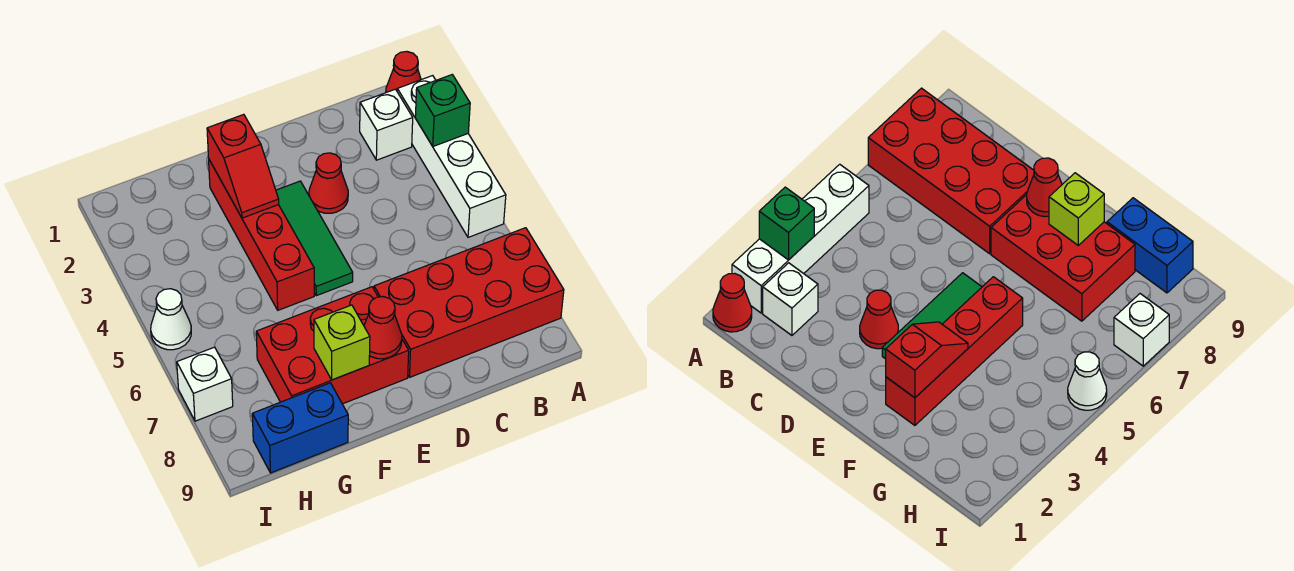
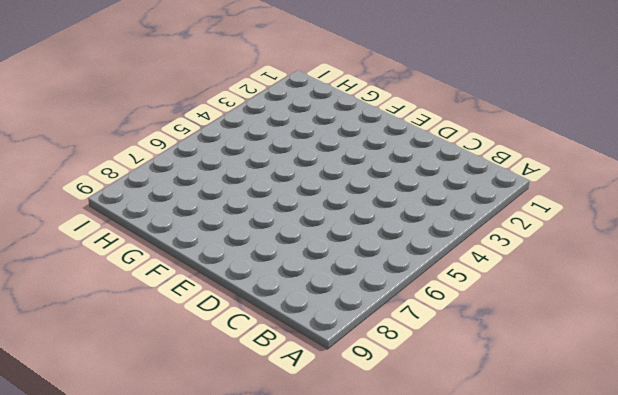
none -> red 1x1 cone [386,51,421,93]
none -> white 1x4 brick [397,76,506,237]
none -> red 2x4 brick [374,228,564,377]

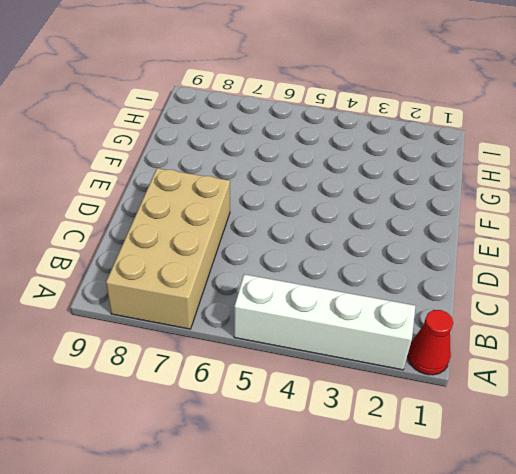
tan 2x4 brick [106,168,230,329] -> red 2x4 brick [374,228,564,377]
none -> white 1x1 brick [360,89,413,160]
none -> red 1x1 cone [309,153,348,213]
none -> green 1x3 tile [276,181,353,296]

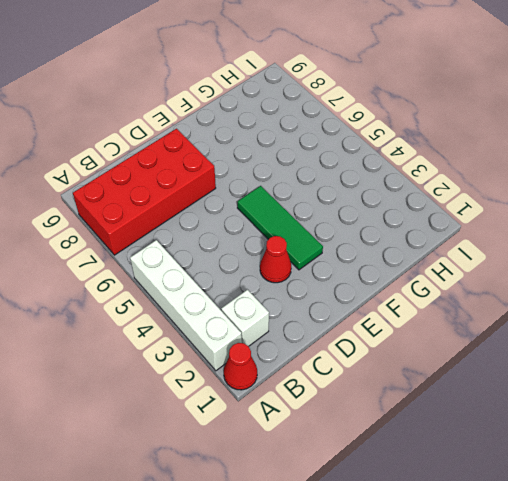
none -> red 2x3 brick [256,287,409,404]
none -> red 1x4 brick [209,160,314,310]
none -> blue 1x2 brick [252,383,348,473]

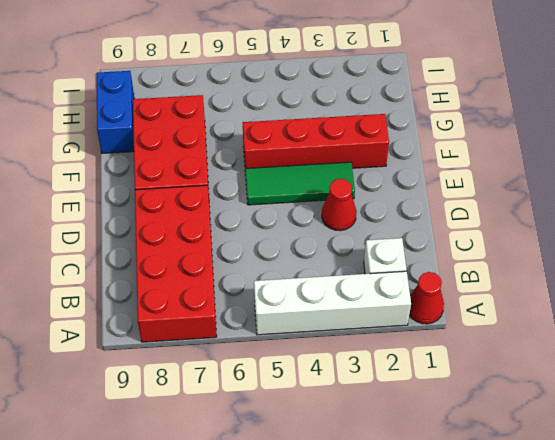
none -> white 1x1 cone [151,289,191,350]
none -> white 1x1 brick [177,347,233,421]
none -> green 1x1 brick [415,75,470,146]

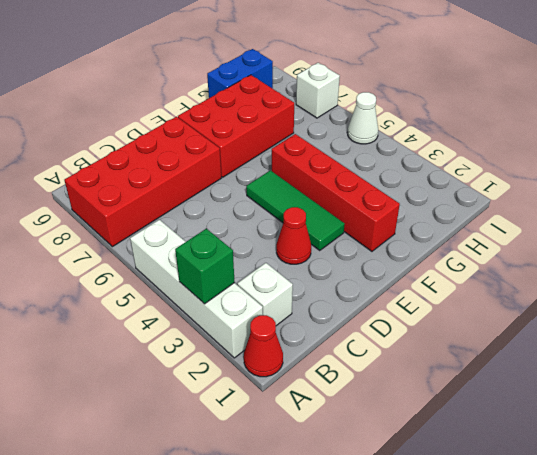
none -> red 1x1 cone [364,297,402,359]
none -> red 1x2 slope [207,114,279,218]
none -> lime 1x1 brick [314,305,370,380]

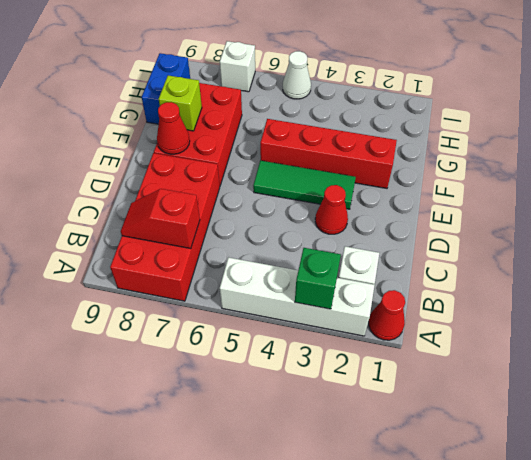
red 1x2 slope [121,189,200,248] -> red 1x2 slope moved to [207,114,279,218]

